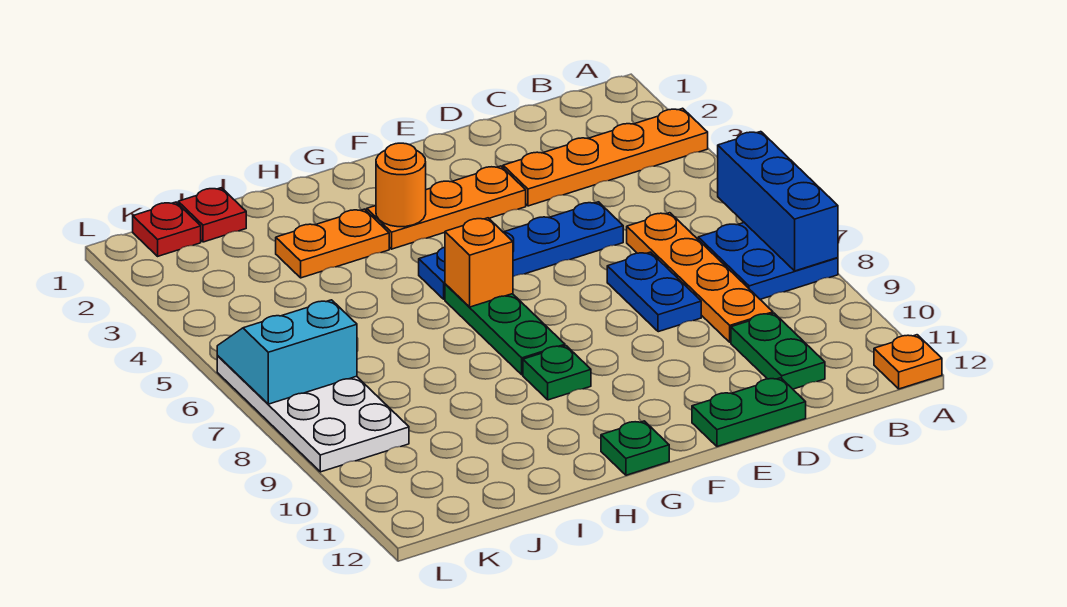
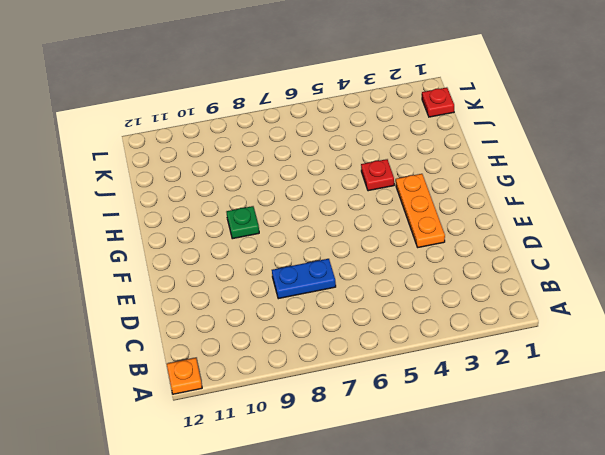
red 1x1 plate [361,159,394,191] -> red 1x1 plate moved to [178,188,246,242]
none -> orange 1x4 plate [503,108,708,206]
none -> blue 2x2 plate [698,223,838,299]
none -> orange 1x4 plate [627,213,773,342]

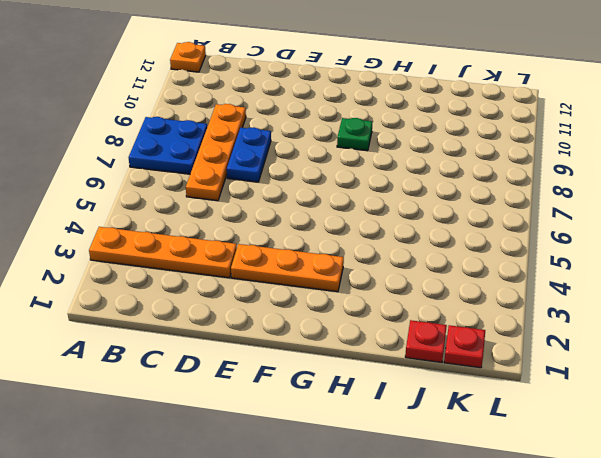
none -> green 1x2 plate [731,313,825,389]
none -> blue 1x4 plate [419,202,623,299]
none -> green 1x2 plate [692,378,806,446]

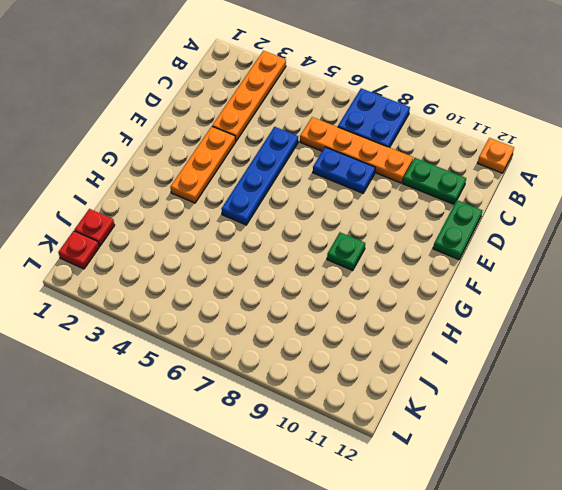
none -> green 1x3 plate [445,284,565,375]
none -> green 1x1 plate [601,421,669,475]
none -> orange 1x2 plate [276,209,389,278]

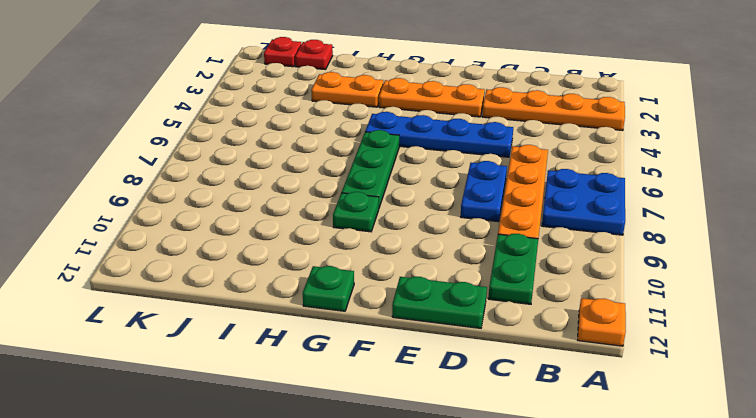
none -> white 2x4 plate [217,356,409,472]
none -> blue 1x3 brick [718,132,838,271]
none -> orange 1x1 round brick [376,143,426,227]

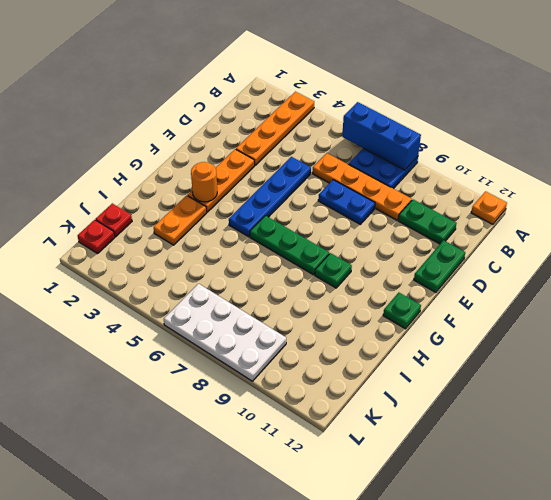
none -> orange 1x1 brick [445,218,513,307]
none -> cyan 2x2 slope [217,300,357,404]

